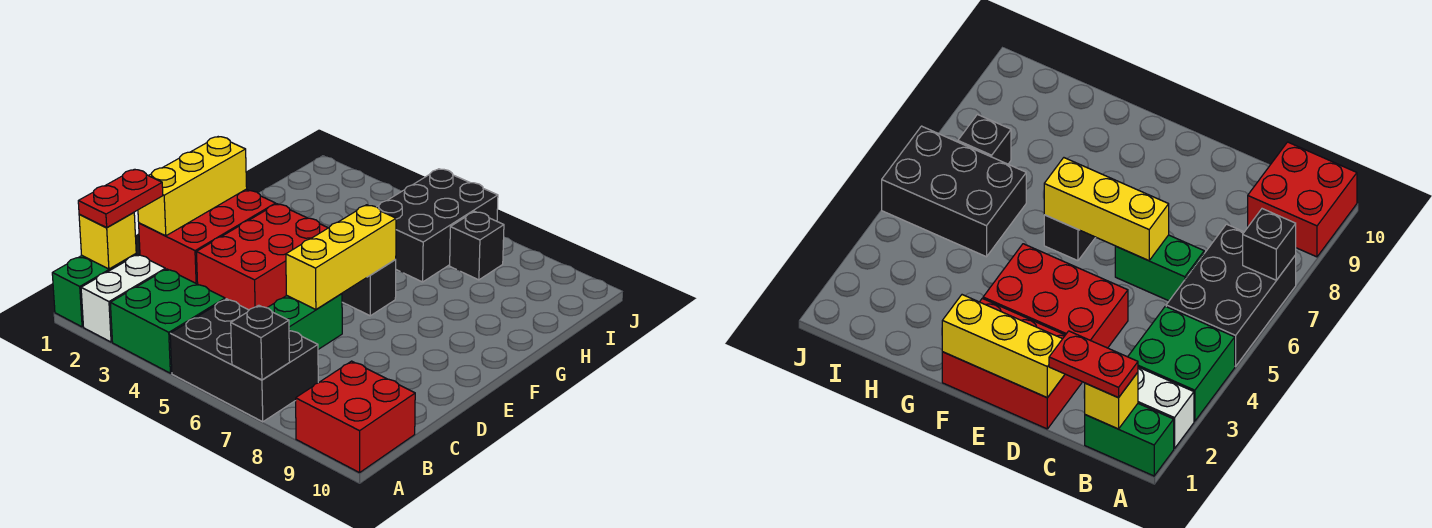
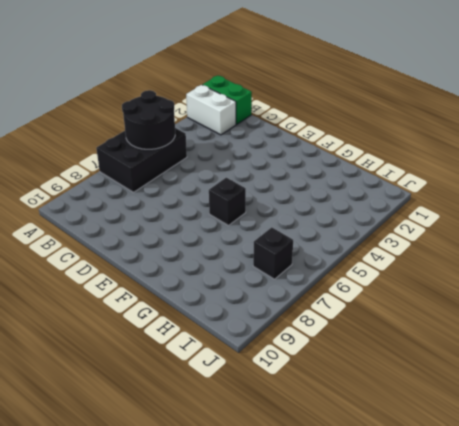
black 2x2 round brick [122,90,175,149] -> none
none -> green 2x2 brick [110,269,225,373]
none -> red 2x2 brick [296,361,415,473]
none -> green 1x2 brick [267,294,342,349]

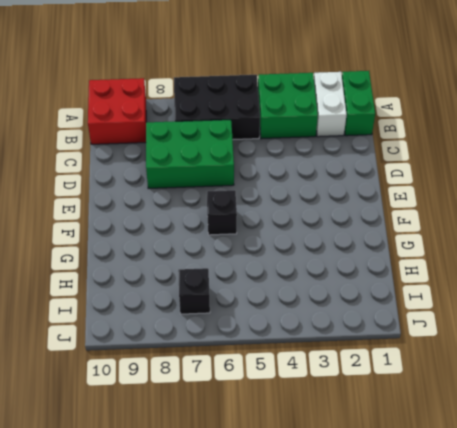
green 2x3 brick [146,120,234,189] -> green 1x2 brick [267,294,342,349]
none -> red 2x3 brick [139,189,276,284]
none -> red 2x3 brick [196,204,328,310]
none -> black 2x3 brick [377,169,498,282]

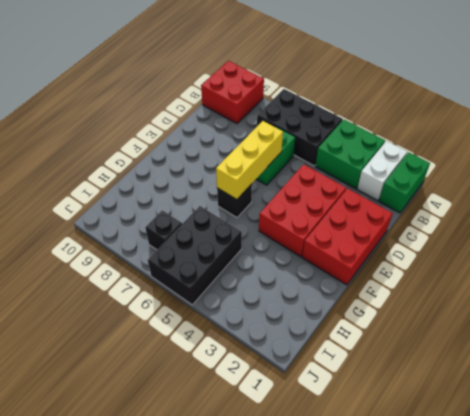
none -> black 1x1 brick [231,305,290,380]
none -> yellow 1x1 brick [79,212,136,269]
none -> yellow 1x3 brick [138,137,247,236]

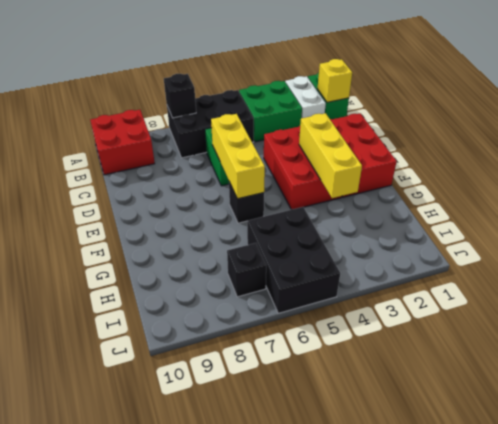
yellow 1x3 brick [299,113,362,198] -> yellow 1x3 brick moved to [138,137,247,236]
none -> red 1x2 plate [78,169,163,227]

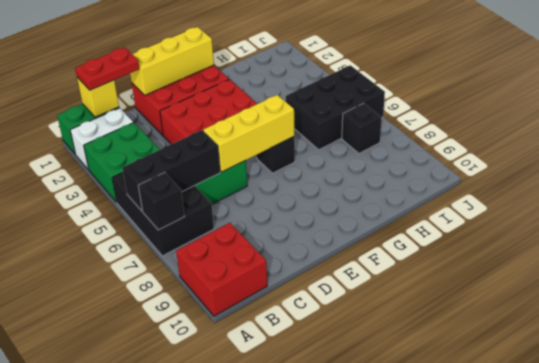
black 1x3 brick [122,130,220,211] -> none

